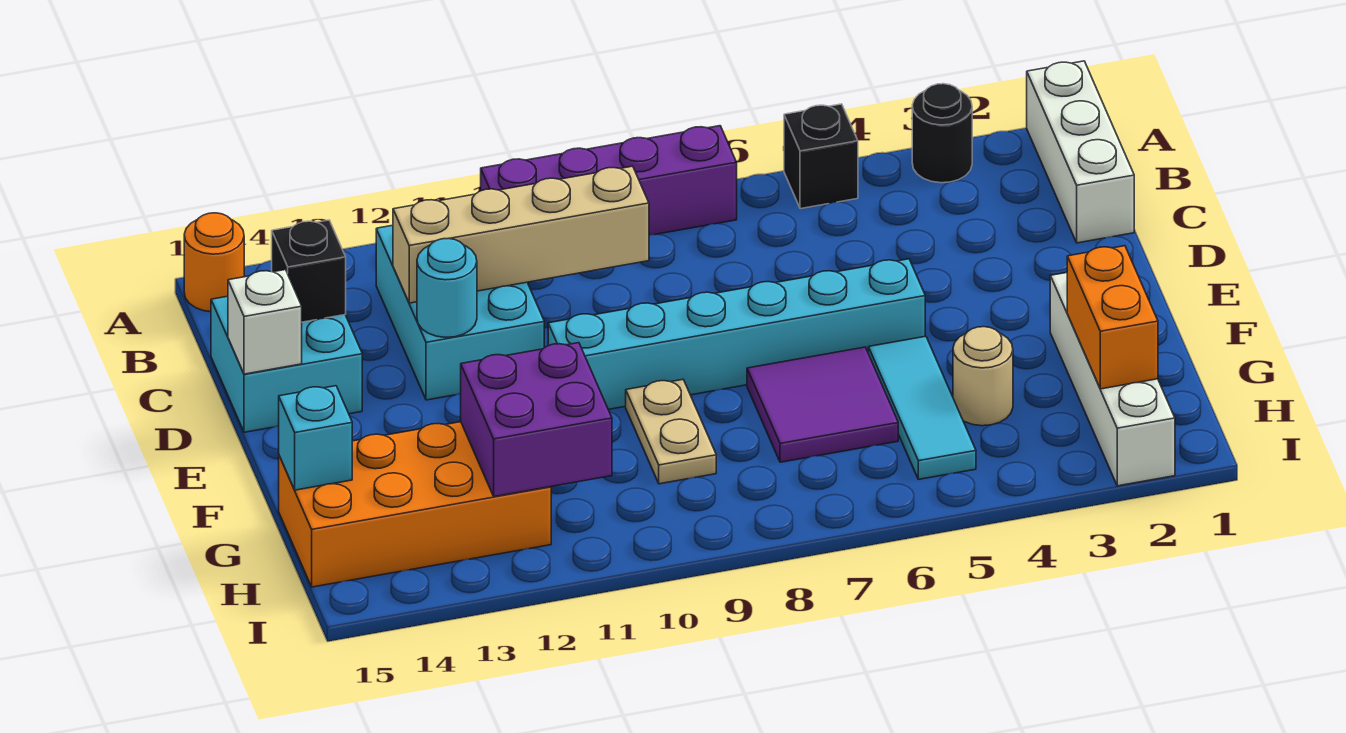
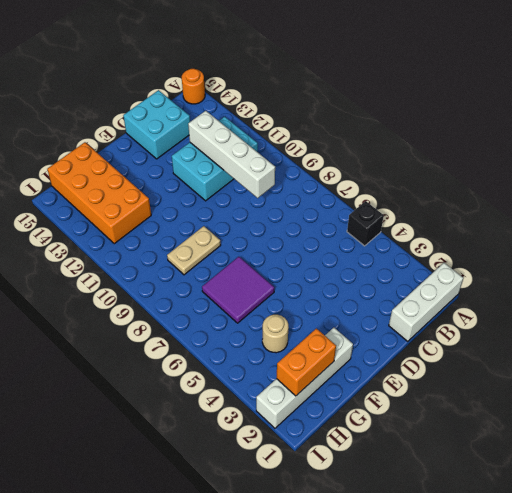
white 1x4 brick [188,111,275,198] -> tan 1x4 brick [393,166,649,303]
none -> black 1x1 round brick [912,84,972,183]
none -> purple 1x4 brick [481,126,737,235]
none -> cyan 1x6 brick [548,259,925,409]

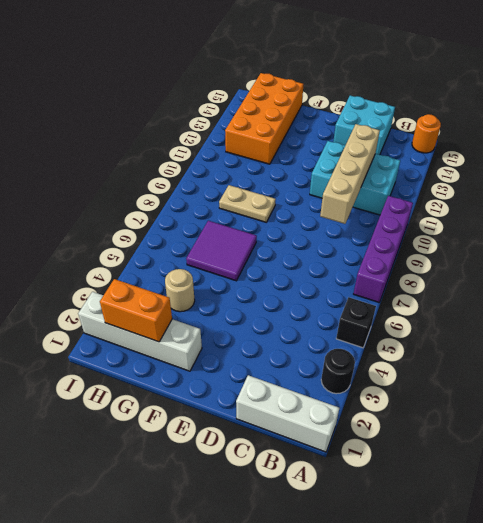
none -> cyan 1x6 brick [548,259,925,409]
none -> cyan 1x3 tile [868,336,976,479]
none -> black 1x1 brick [272,220,346,322]

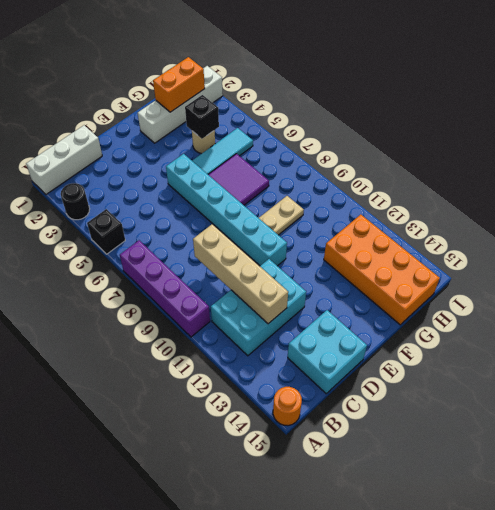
black 1x1 brick [185,95,219,139] -> black 1x1 brick moved to [272,220,346,322]
none -> cyan 1x1 round brick [417,238,477,337]
none -> white 1x1 brick [228,270,302,374]
none -> purple 2x2 brick [461,343,612,497]

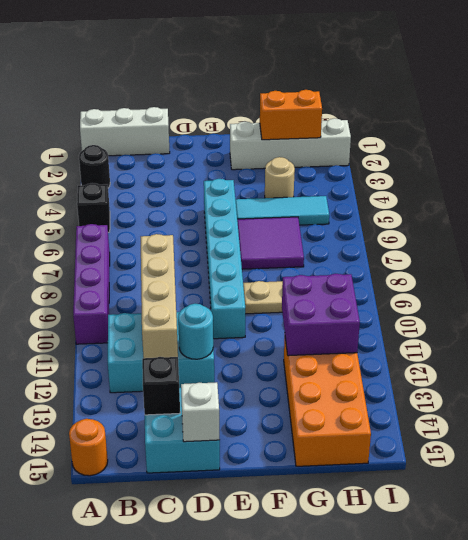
none -> cyan 1x1 brick [279,386,352,490]

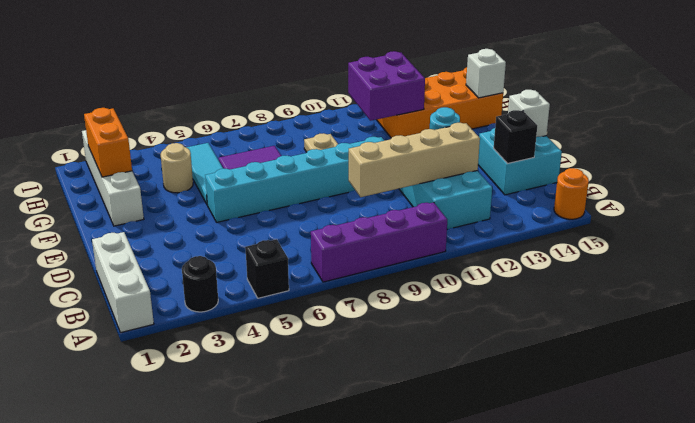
white 1x1 brick [466,49,506,98] -> cyan 1x1 brick [279,386,352,490]

